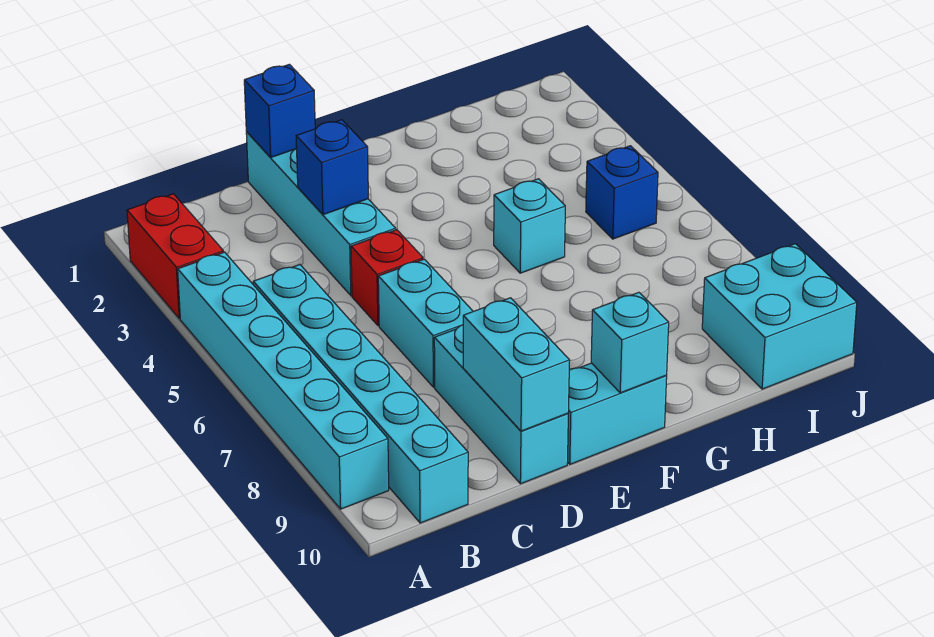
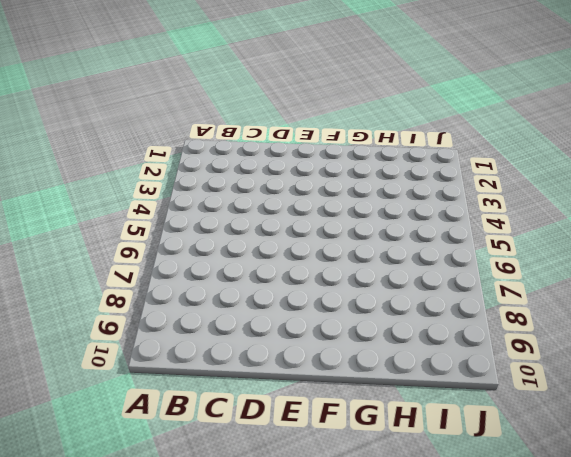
none -> red 1x2 brick [127,194,223,318]
none -> cyan 1x6 brick [178,252,389,509]
none -> cyan 1x6 brick [253,265,468,523]

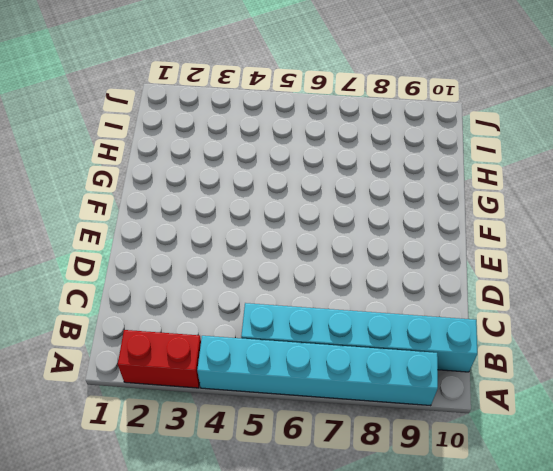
none -> cyan 1x4 brick [246,132,396,296]
none -> red 1x1 brick [351,230,423,326]
none -> cyan 1x2 brick [378,259,473,387]

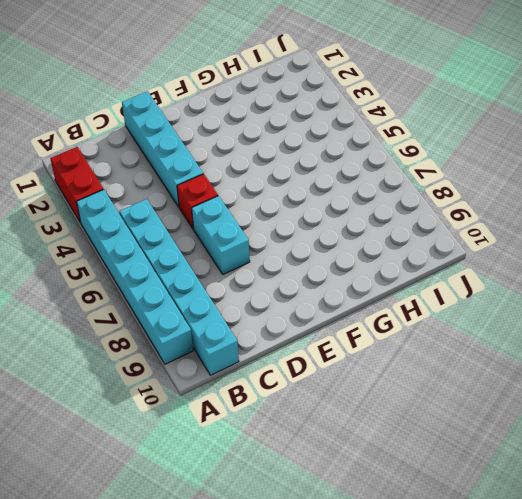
none -> cyan 1x3 brick [434,325,568,484]
none -> cyan 1x2 brick [568,363,667,464]
none -> cyan 1x1 brick [494,179,565,273]

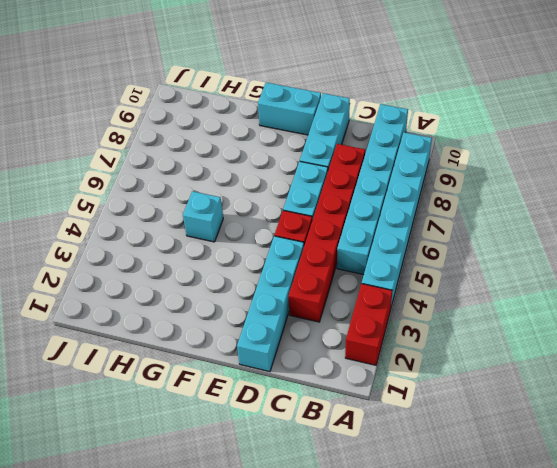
red 1x6 brick [289,144,365,322] -> none
none -> blue 1x1 brick [586,146,658,239]
none -> cyan 2x2 brick [702,244,857,389]
none -> blue 1x1 brick [244,64,315,158]

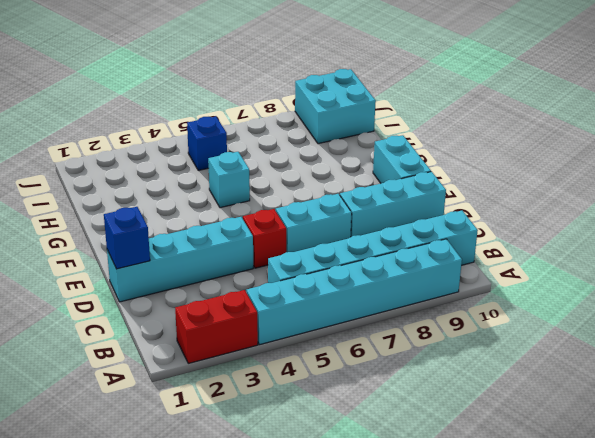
none -> blue 1x1 brick [296,120,368,215]
none -> cyan 1x2 brick [463,298,570,431]
none -> cyan 1x1 brick [591,292,669,393]

